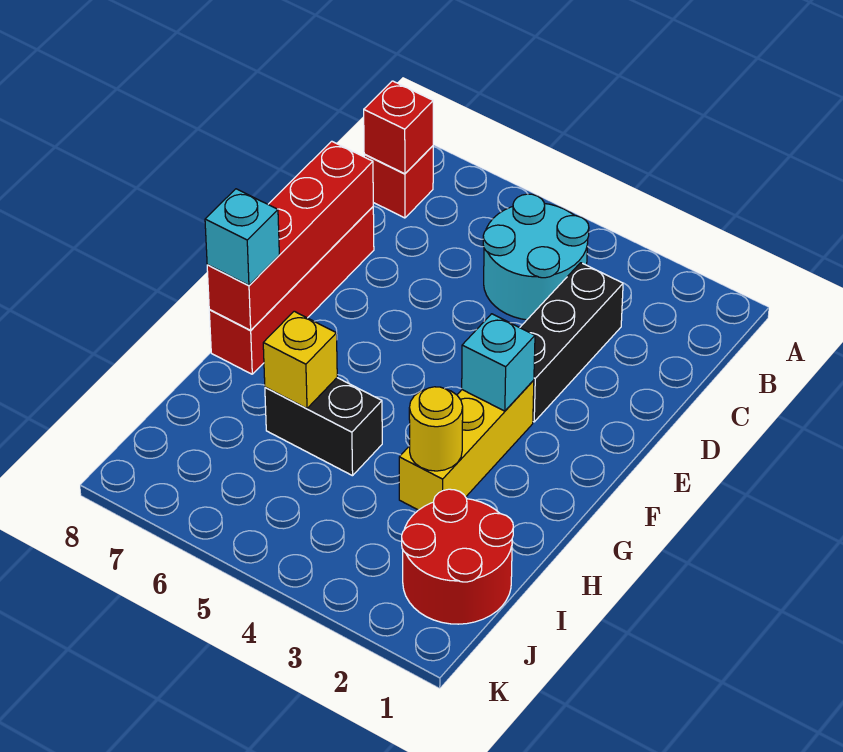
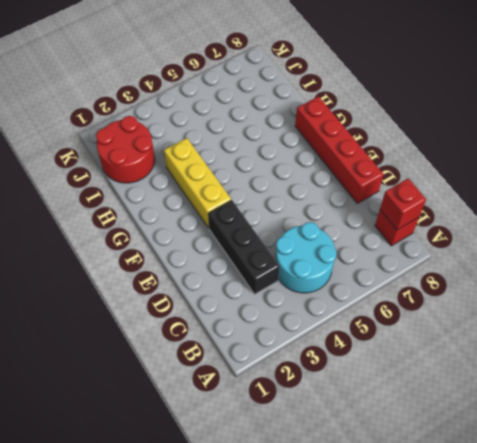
none -> black 1x2 brick [265,378,382,476]
none -> red 1x4 brick [207,141,373,330]
none -> cyan 1x1 brick [462,314,535,411]

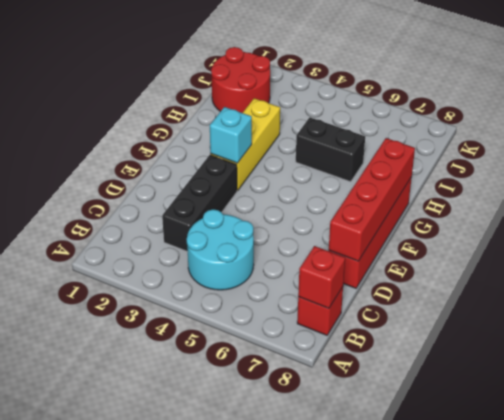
none -> yellow 1x1 round brick [409,387,463,471]
none -> yellow 1x1 brick [263,311,337,408]
none -> cyan 1x1 brick [205,189,279,286]

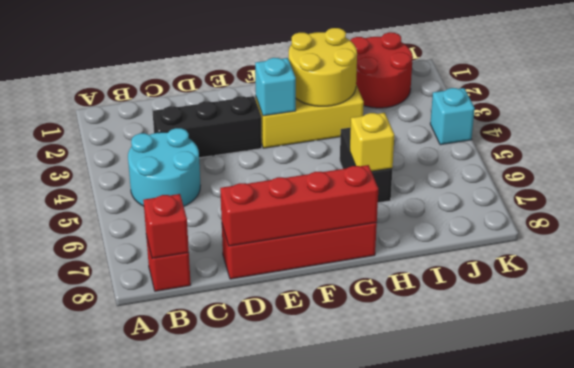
yellow 2x2 round brick [289,28,357,106] -> yellow 1x1 round brick [409,387,463,471]
cyan 1x1 brick [430,88,475,145] -> cyan 1x1 brick moved to [205,189,279,286]

